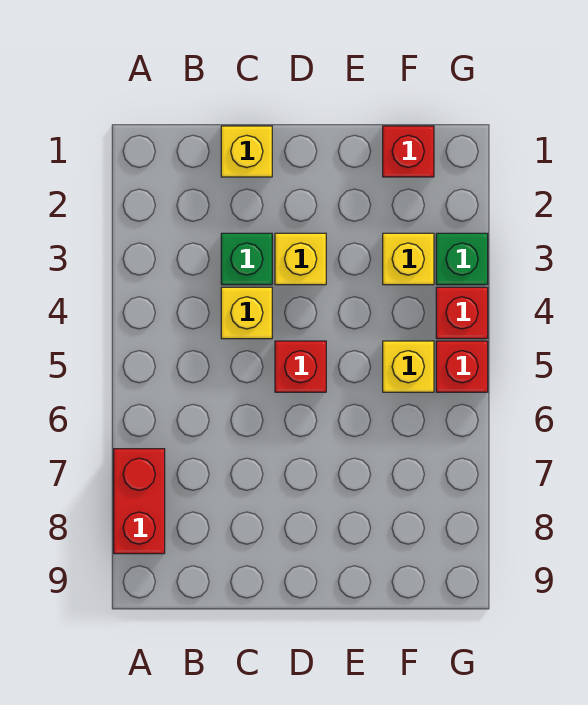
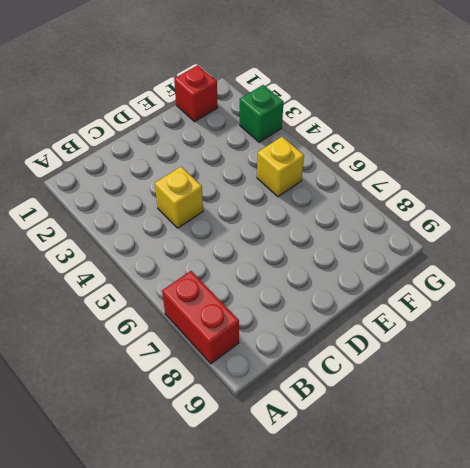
none -> yellow 1x1 brick [221,126,272,177]
none -> green 1x1 brick [221,233,272,285]
none -> yellow 1x1 brick [275,233,326,285]

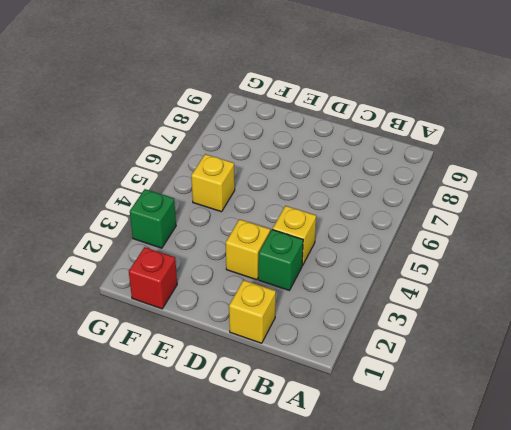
none -> red 1x2 brick [114,449,165,554]
none -> red 1x1 brick [275,341,326,392]
none -> yellow 1x1 brick [383,233,434,285]

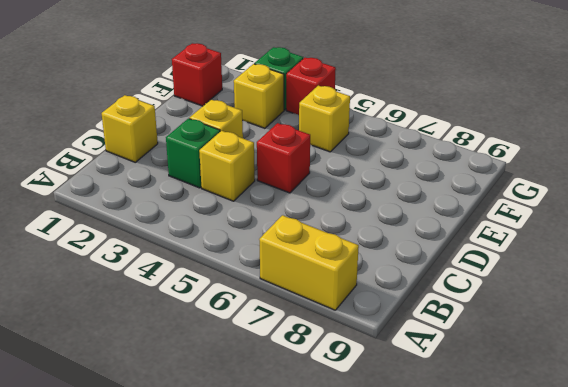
yellow 1x2 brick [259,215,359,310] -> red 1x2 brick [114,449,165,554]
none -> red 1x1 brick [436,341,488,392]

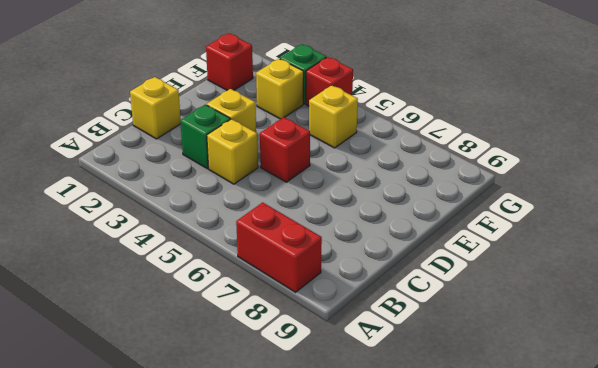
none -> red 1x1 brick [436,341,488,392]

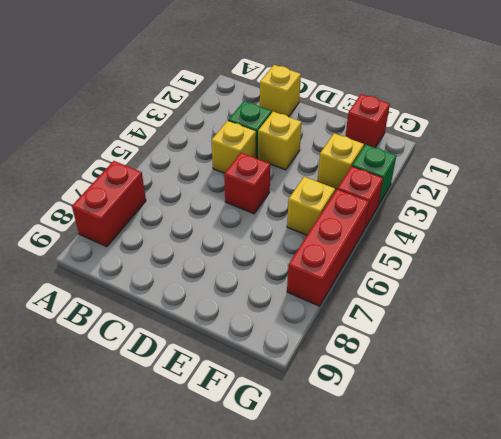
red 1x3 brick [287,189,369,306] -> red 1x1 brick [436,341,488,392]

